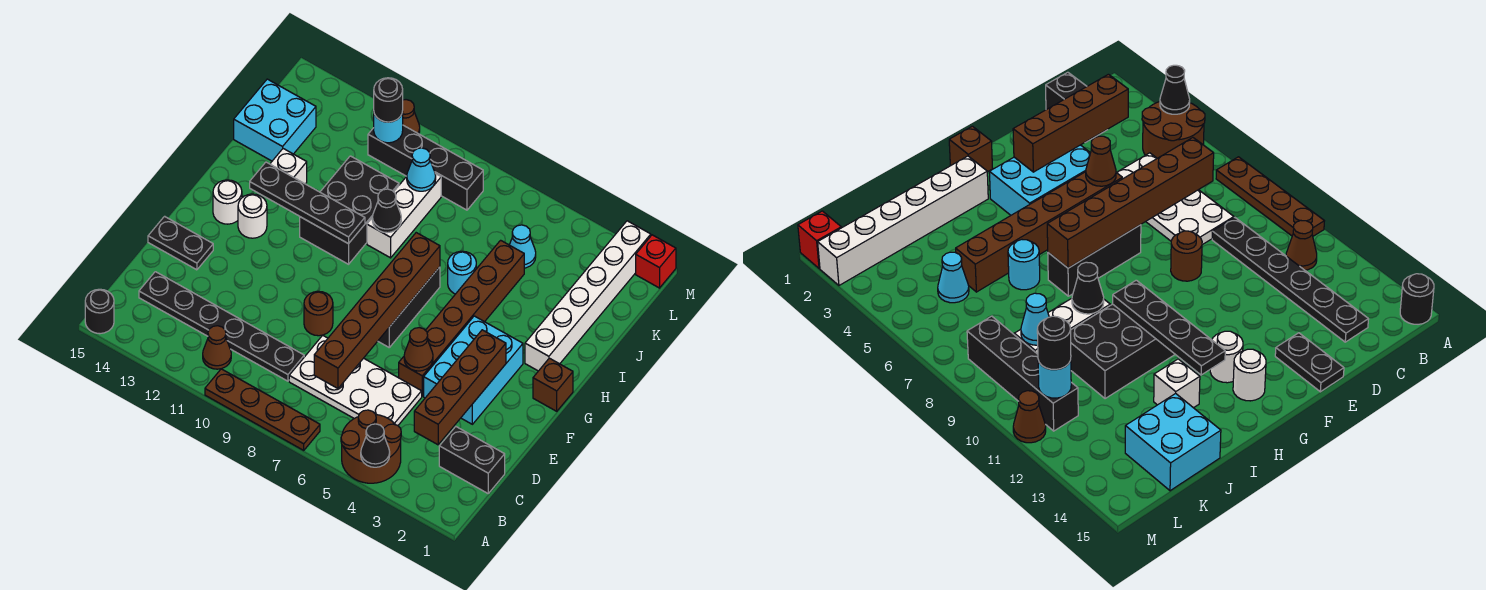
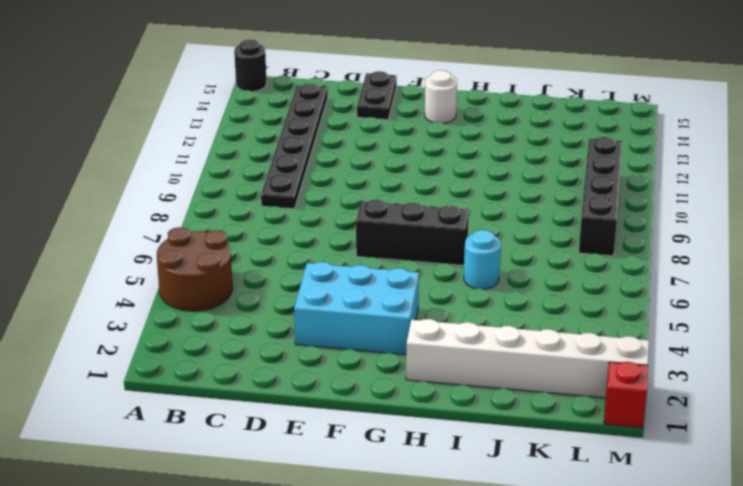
none -> brown 1x4 plate [205,369,320,450]
none -> brown 1x1 cone [203,326,231,369]
none -> black 1x2 brick [439,427,505,493]
none -> white 2x4 plate [289,335,422,425]

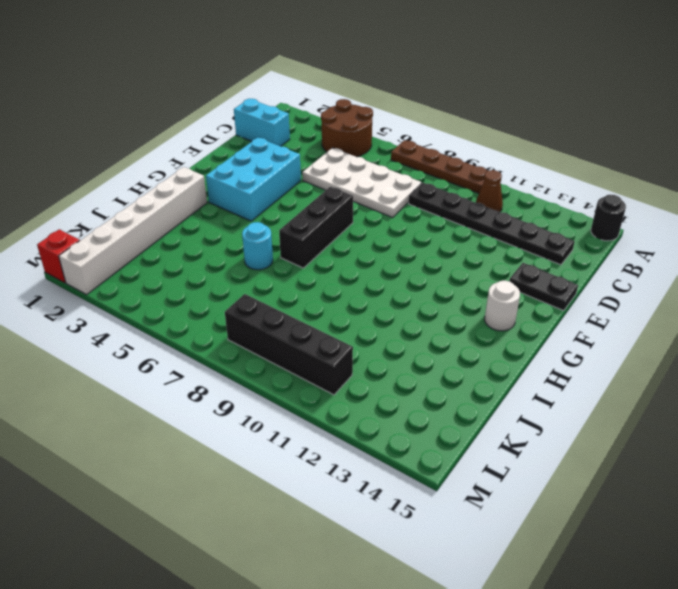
cyan 1x2 brick [234,99,290,146] -> black 1x2 brick [439,427,505,493]
none -> brown 1x6 brick [399,240,524,396]
none -> brown 1x1 round brick [304,291,333,336]
none -> brown 1x1 brick [533,358,573,411]
none -> white 1x1 round brick [238,194,267,238]

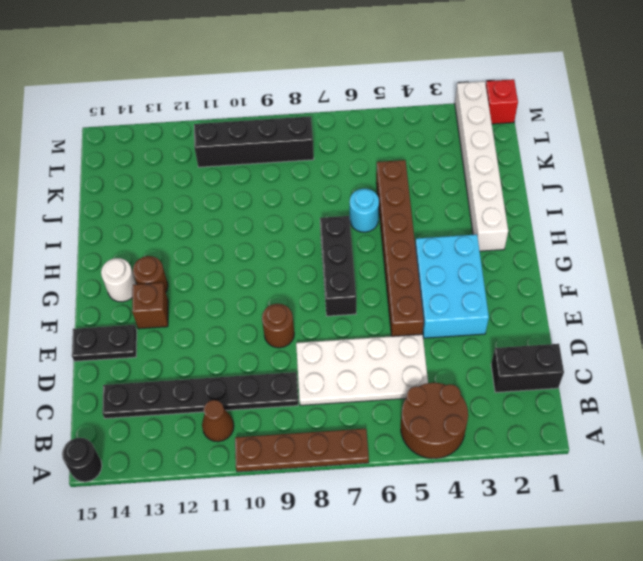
brown 1x1 brick [132,283,168,329] -> brown 1x1 brick moved to [533,358,573,411]
brown 1x1 round brick [133,256,168,292] -> white 1x1 round brick [238,194,267,238]
none -> black 2x3 brick [300,156,399,264]
none -> white 1x3 brick [367,174,441,258]
none -> white 1x1 brick [270,149,307,184]
none -> cyan 2x2 brick [234,79,316,161]

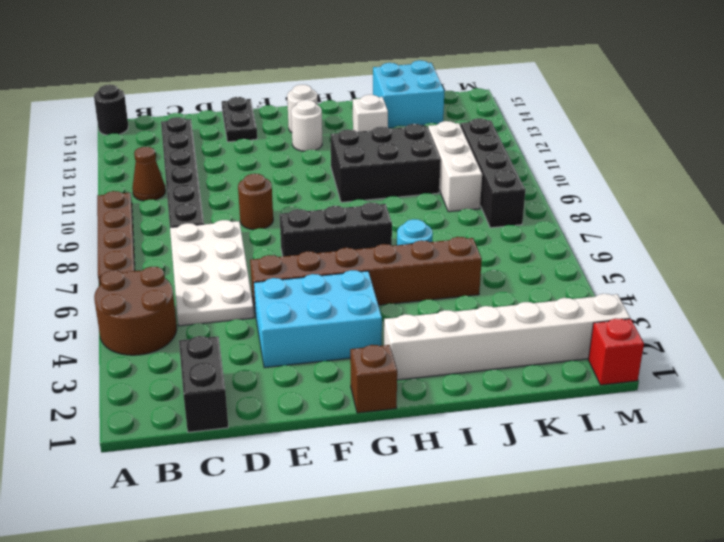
white 1x3 brick [428,121,482,212] -> white 1x3 brick turned to [367,174,441,258]
none -> cyan 1x1 cone [510,225,536,268]
none -> brown 1x1 cone [403,100,420,134]
none -> black 1x1 cone [361,424,390,467]
none -> brown 1x4 brick [414,330,506,445]

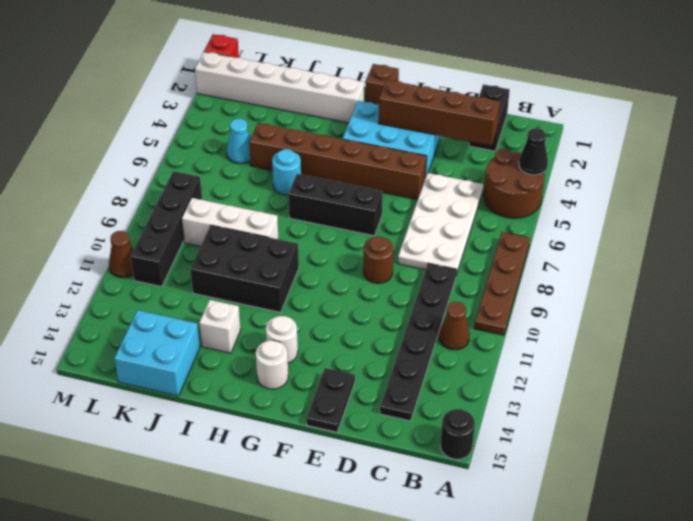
none -> brown 1x6 brick [314,233,440,388]
none -> brown 1x1 cone [404,328,433,371]
none -> black 1x4 plate [250,162,365,244]
none -> black 1x1 cone [372,189,401,233]

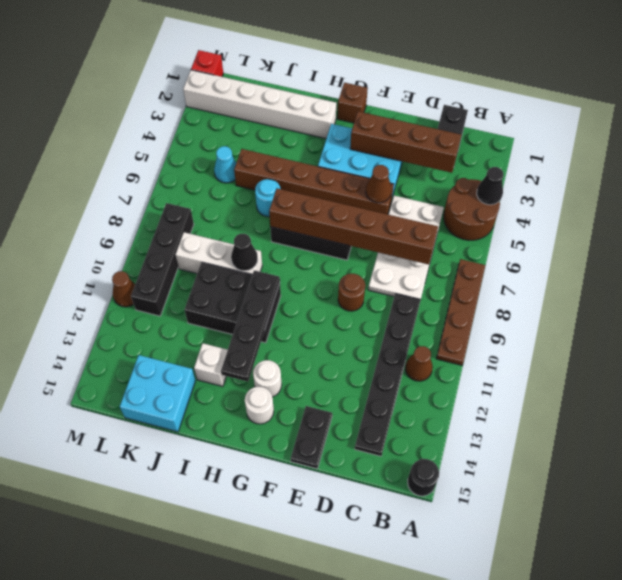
none -> cyan 1x1 cone [406,148,436,191]
none -> cyan 1x1 round brick [374,111,403,143]
none -> black 1x1 round brick [374,78,403,122]

